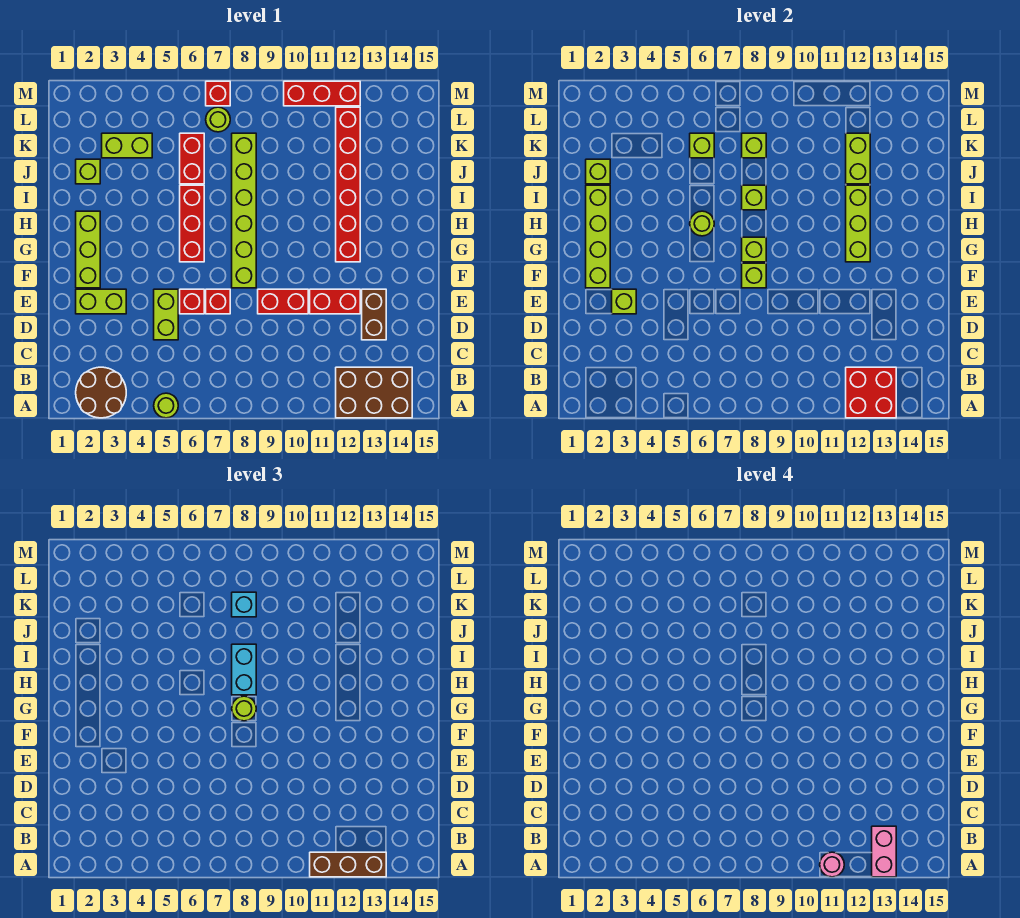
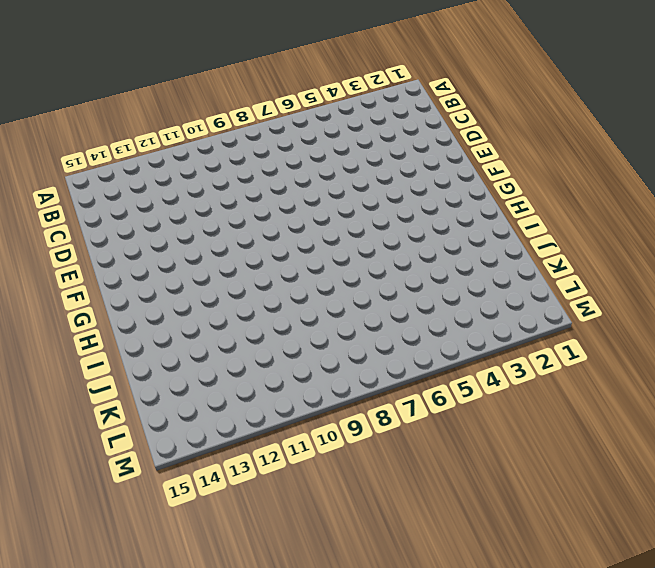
none -> brown 2x2 round brick [76,367,126,418]
none -> lime 1x1 round brick [154,393,178,418]
none -> brown 2x3 brick [336,367,412,418]
none -> lime 1x2 brick [154,289,178,340]

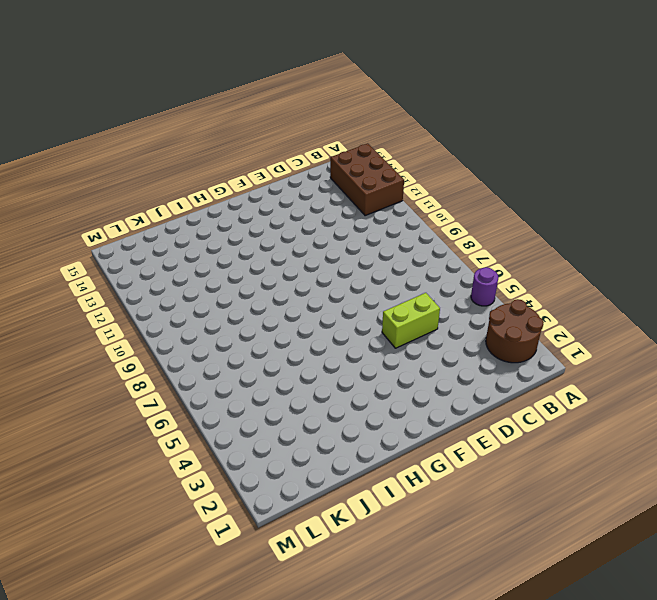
purple 1x1 round brick [471,267,499,306] -> lime 1x1 round brick [154,393,178,418]
none -> brown 1x2 brick [362,289,386,340]
none -> lime 1x2 brick [76,289,126,314]
none -> red 1x1 brick [180,289,204,314]
none -> red 1x1 brick [206,289,230,314]

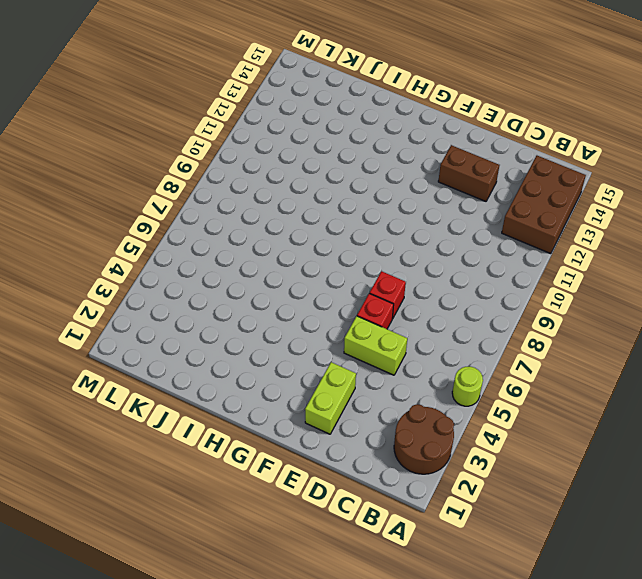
none -> red 1x2 brick [258,289,308,314]
none -> red 1x2 brick [310,289,360,314]
none -> lime 1x3 brick [76,211,100,288]
none -> lime 1x6 brick [232,133,256,288]

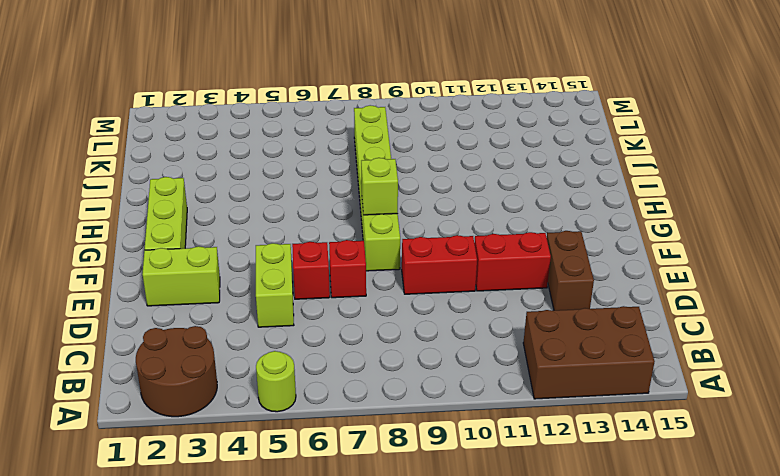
none -> red 1x3 brick [180,185,204,262]
none -> red 1x6 brick [336,107,360,262]
none -> lime 1x1 brick [76,159,100,184]
none -> red 1x2 brick [180,133,204,184]

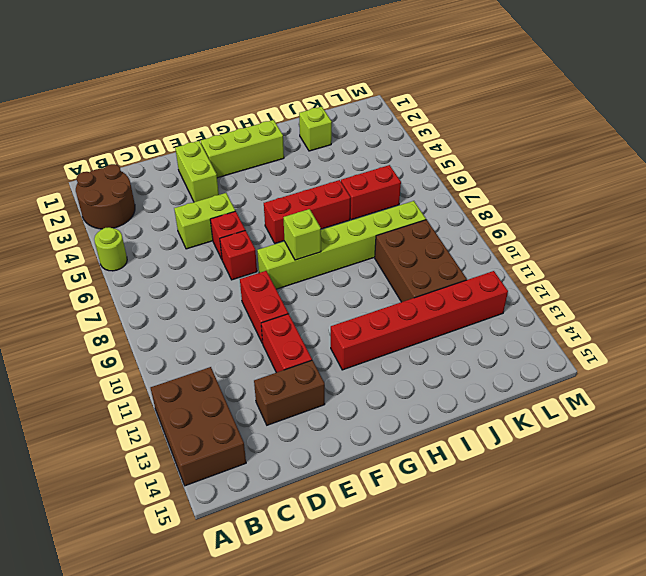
brown 2x3 brick [375,220,467,302] -> none
none -> lime 1x2 brick [102,133,152,158]
none -> lime 1x1 round brick [206,107,230,132]
none -> red 1x1 brick [206,81,230,106]
none -> red 1x3 brick [284,81,360,106]

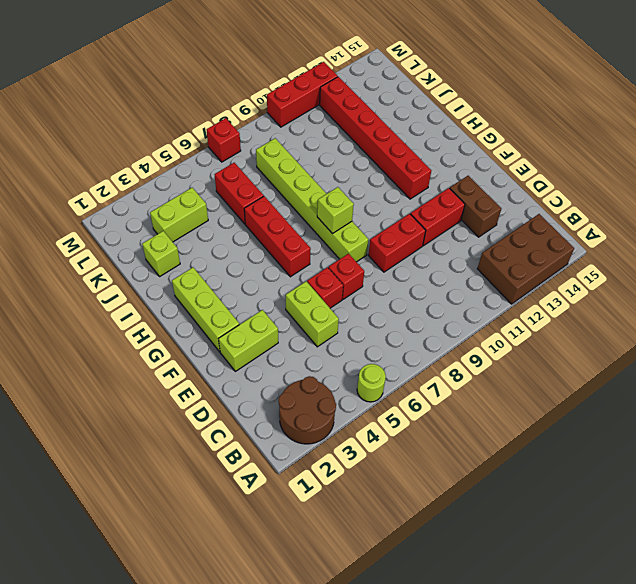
none -> lime 1x1 round brick [206,107,230,132]
none -> red 2x2 brick [846,367,896,418]
none -> lime 1x1 brick [612,289,636,314]
none -> lime 1x4 brick [586,185,610,288]

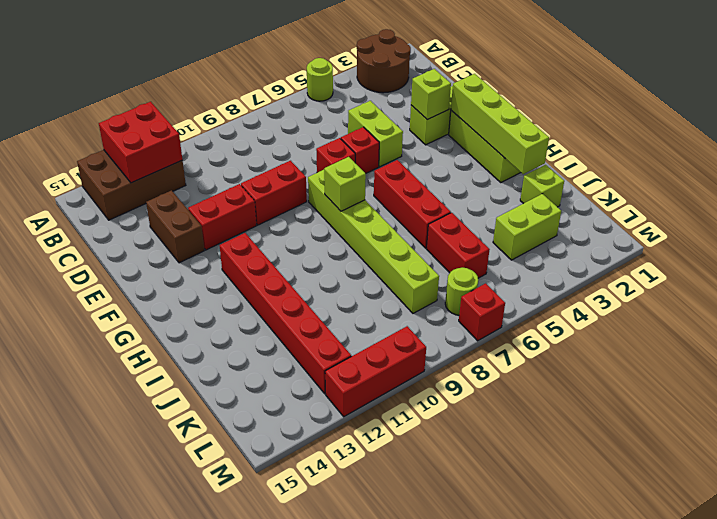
none -> lime 1x1 brick [742,263,766,288]
none -> lime 1x3 brick [846,185,870,262]
none -> lime 1x1 round brick [690,211,714,236]
none -> lime 1x1 brick [742,185,766,210]

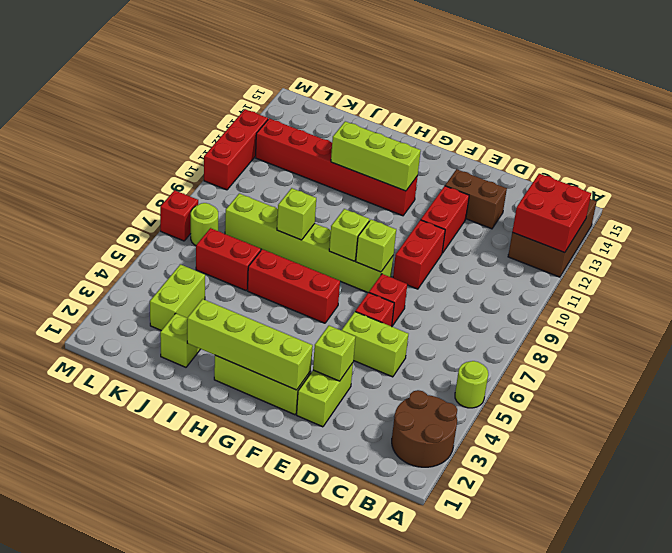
none -> lime 1x1 round brick [690,211,714,236]
none -> lime 1x1 brick [586,159,610,184]
none -> lime 1x2 brick [846,133,870,184]
none -> lime 1x1 brick [690,133,714,158]

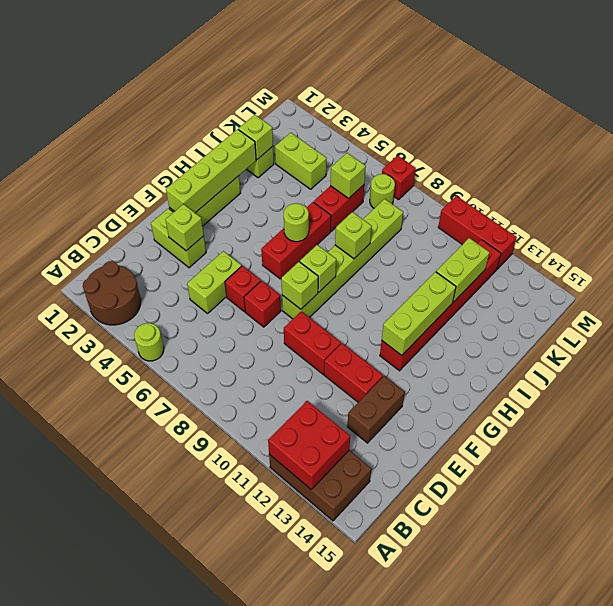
none -> lime 1x1 brick [742,133,766,158]
none -> brown 1x3 brick [310,852,386,877]
none -> lime 1x1 round brick [232,696,256,721]
none -> cyan 1x2 brick [232,644,256,695]

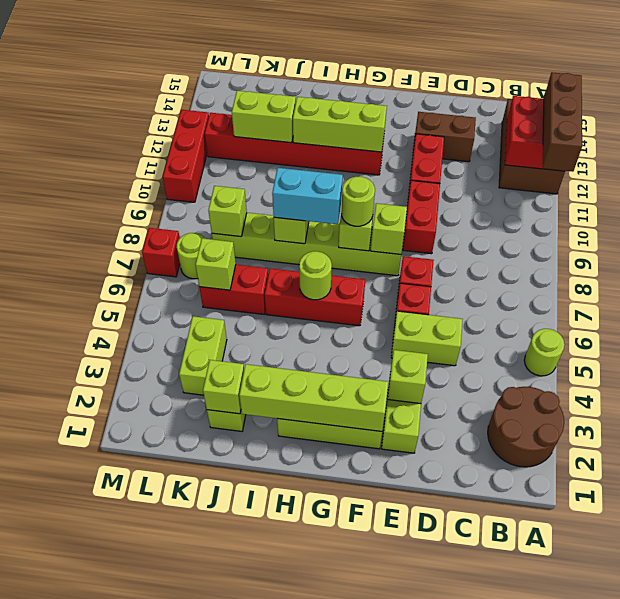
none -> cyan 1x1 brick [232,592,256,617]
none -> pink 1x1 round brick [820,852,844,877]
none -> pink 1x2 brick [872,826,896,877]

